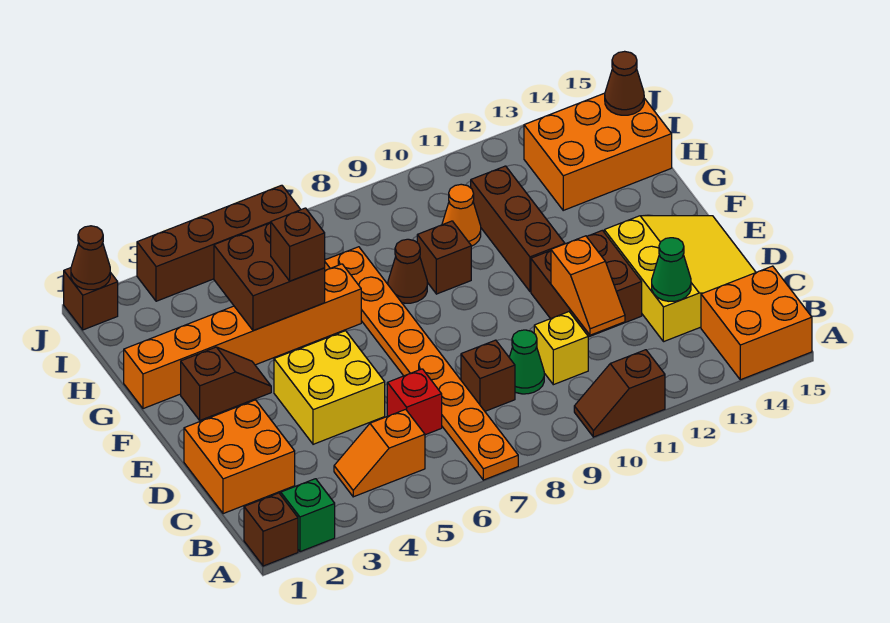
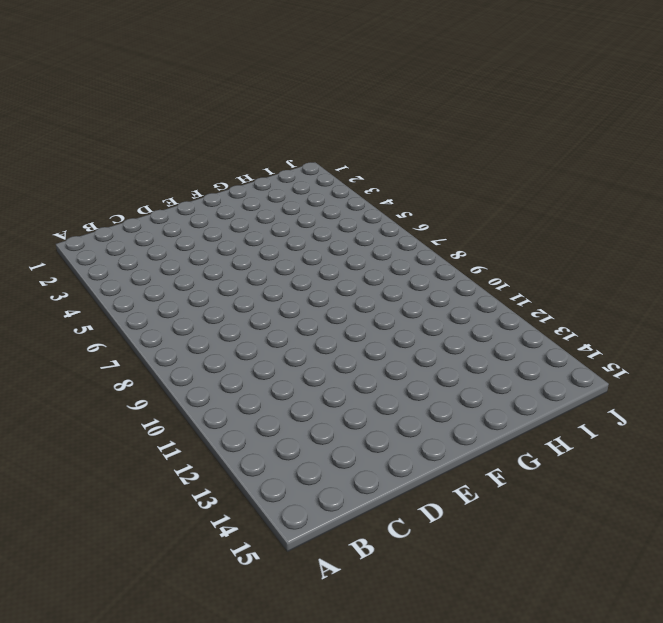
none -> brown 1x1 brick [244,493,298,566]
none -> green 1x1 brick [281,479,335,552]
none -> orange 1x8 plate [325,247,518,480]

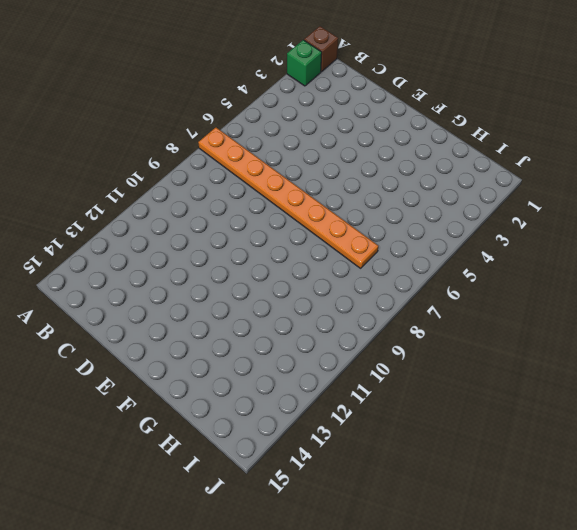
none -> brown 1x2 slope [574,350,665,437]
none -> orange 2x2 brick [701,266,812,380]
none -> orange 1x2 slope [334,409,425,497]

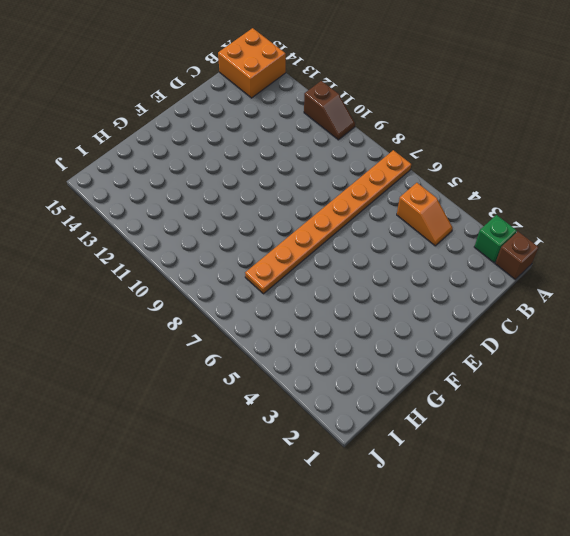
none -> orange 2x2 brick [184,400,295,514]
none -> red 1x1 brick [387,369,442,435]
none -> brown 1x1 brick [461,340,515,411]

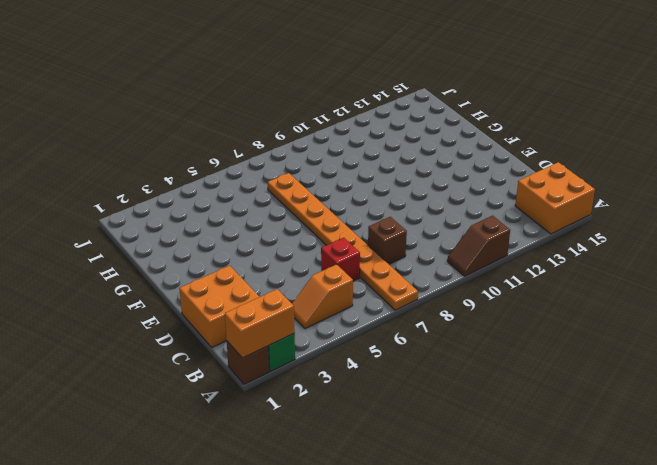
orange 1x2 brick [225,289,295,358] -> none
none -> green 1x1 cone [509,330,544,394]
none -> yellow 1x1 brick [534,312,588,385]
none -> yellow 3x3 slope [604,216,756,342]

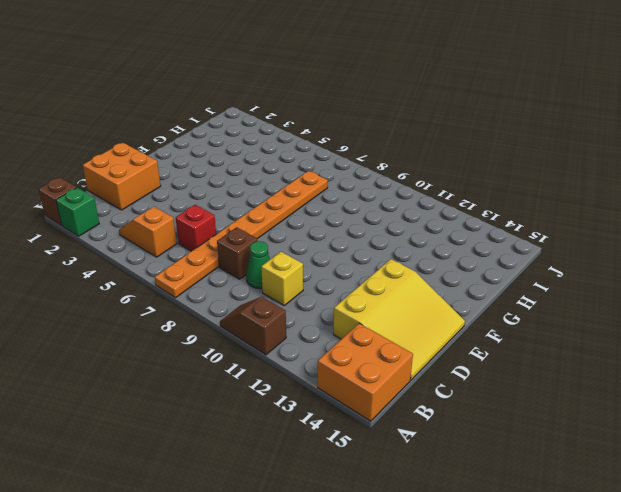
none -> yellow 2x2 brick [274,331,385,444]
none -> brown 2x2 brick [531,230,642,337]
none -> brown 1x2 slope [181,347,271,420]

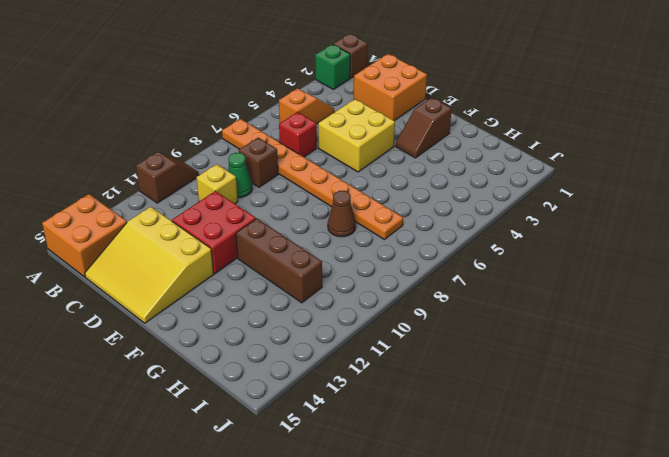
red 2x2 brick [172,191,256,274] -> brown 2x2 brick [531,230,642,337]
none -> orange 1x6 brick [124,264,361,409]
none -> brown 1x1 brick [417,221,471,294]
none -> orange 1x1 cone [442,184,481,246]

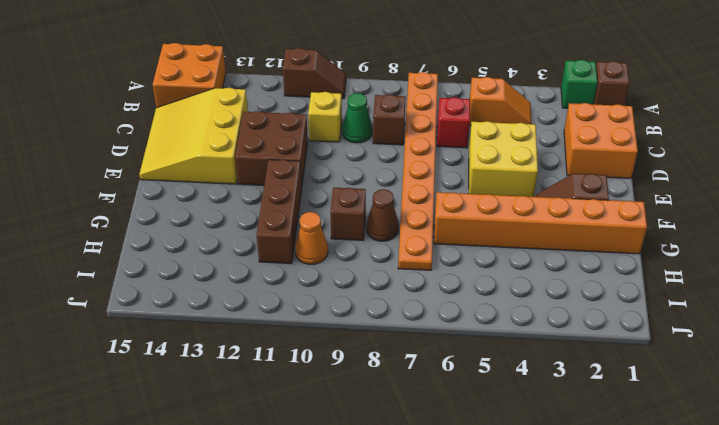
none -> orange 2x3 brick [524,93,672,210]
none -> brown 1x1 brick [64,268,118,330]
none -> brown 1x4 brick [137,185,301,301]

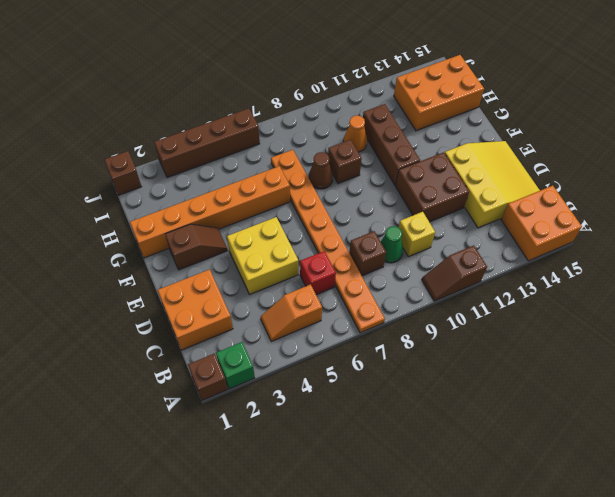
none -> orange 1x2 slope [551,236,625,335]
none -> green 1x1 cone [652,238,691,301]
none -> brown 2x2 brick [214,223,325,331]

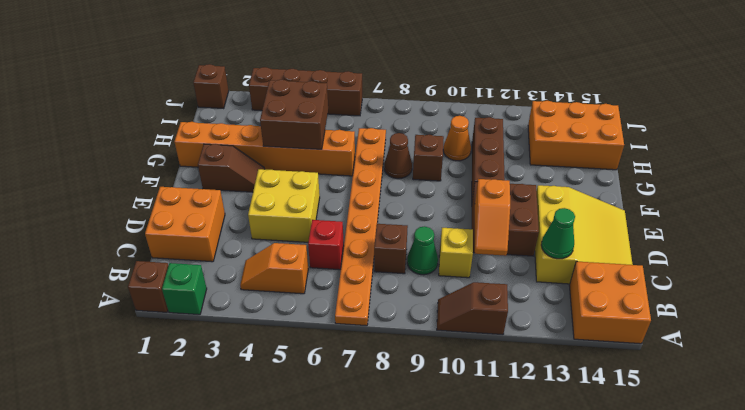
none -> brown 1x1 cone [605,51,644,115]
none -> brown 1x1 cone [71,226,110,290]
none -> brown 1x1 brick [271,208,325,281]

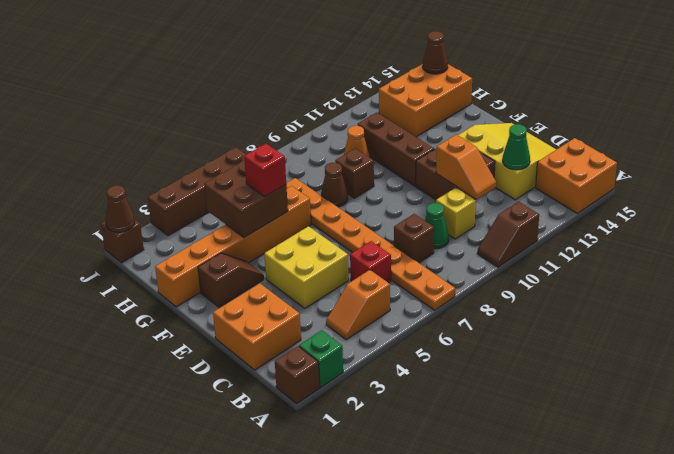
red 1x1 brick [244,144,286,196] -> brown 1x1 brick [271,208,325,281]

